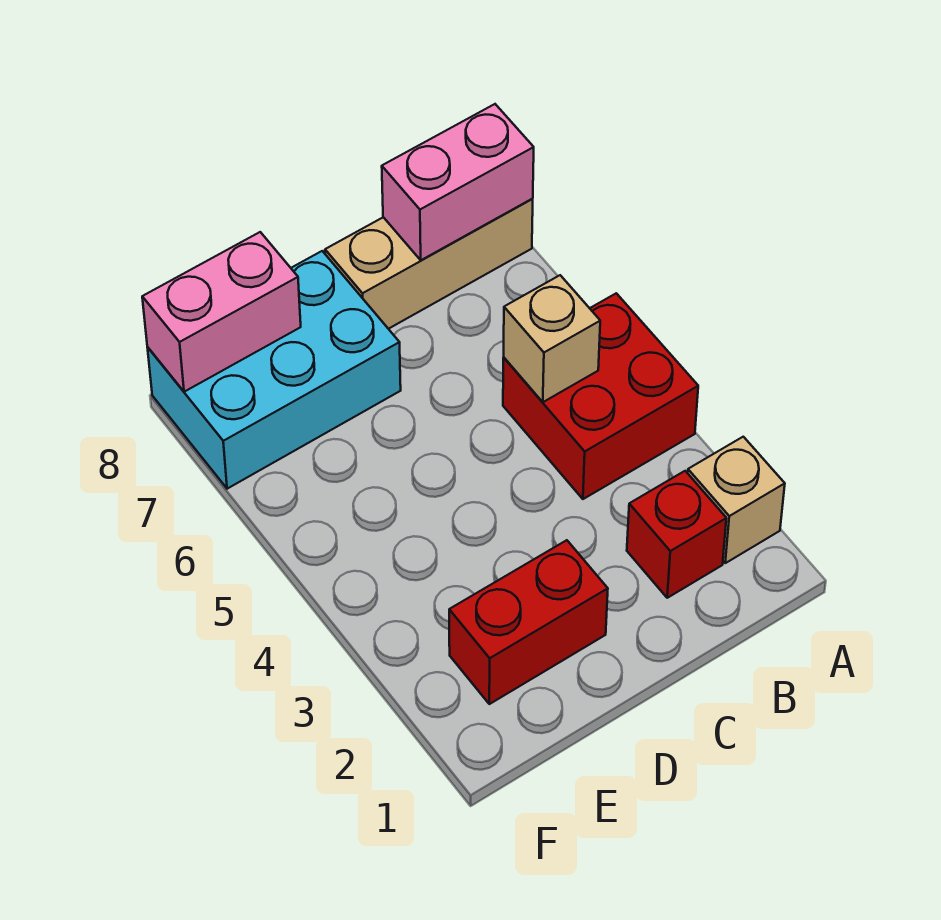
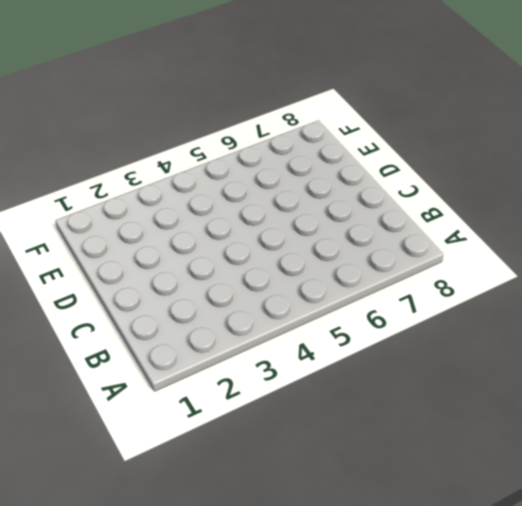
none -> tan 1x1 brick [688,437,785,563]
none -> red 2x2 brick [503,293,698,499]

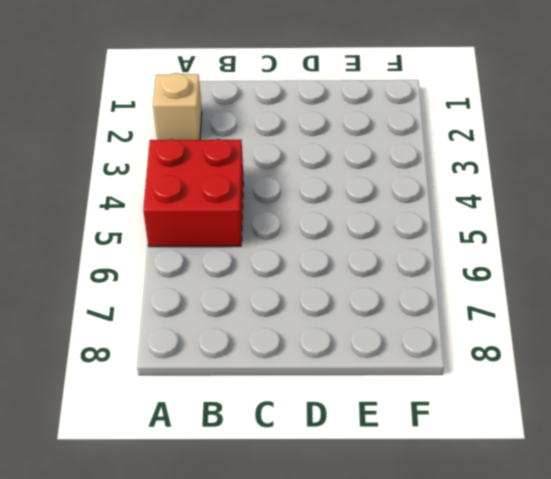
none -> tan 1x3 brick [325,199,533,329]
none -> red 1x1 brick [627,471,726,598]

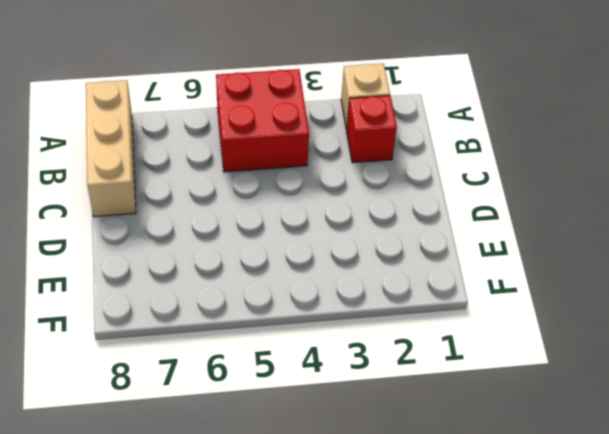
none -> red 1x2 brick [449,540,608,704]
none -> cyan 2x3 brick [147,251,401,489]

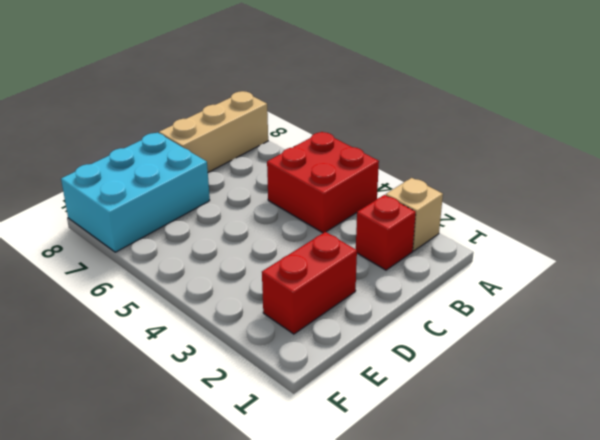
none -> pink 1x2 brick [382,104,534,260]
none -> tan 1x1 brick [504,275,600,402]

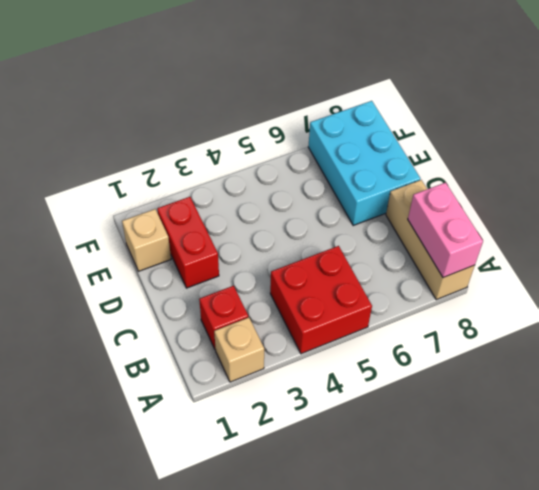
tan 1x1 brick [122,209,171,271] -> tan 1x1 brick moved to [504,275,600,402]
none -> pink 1x2 brick [142,232,301,392]

